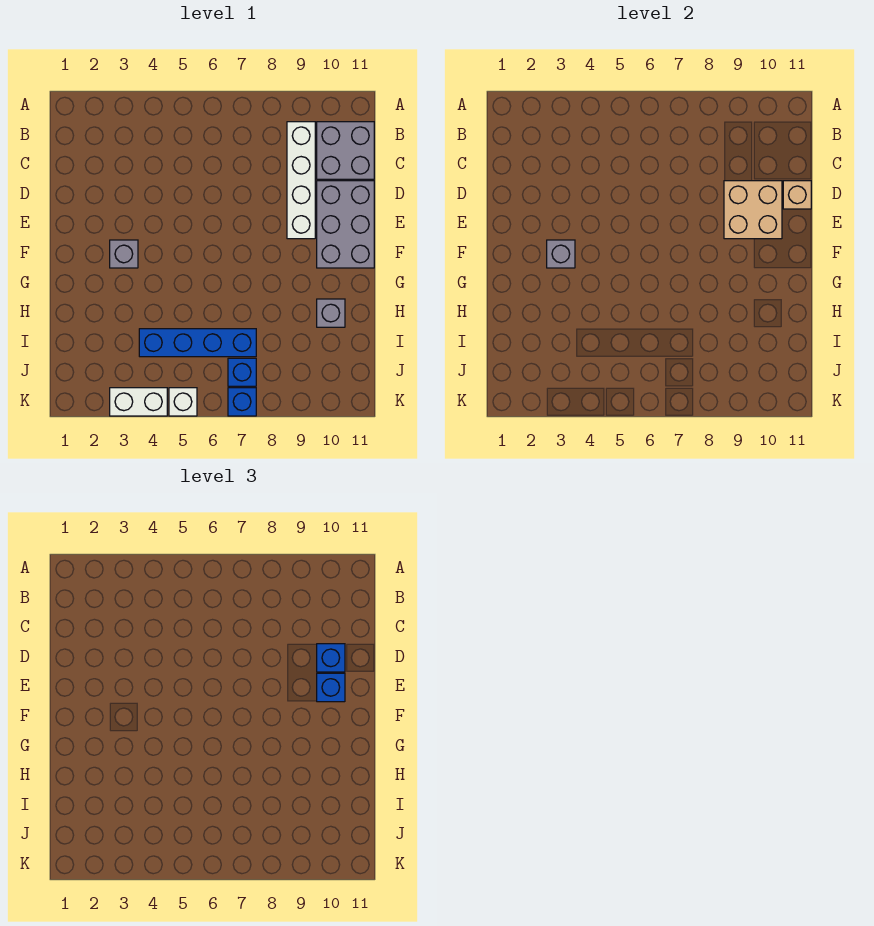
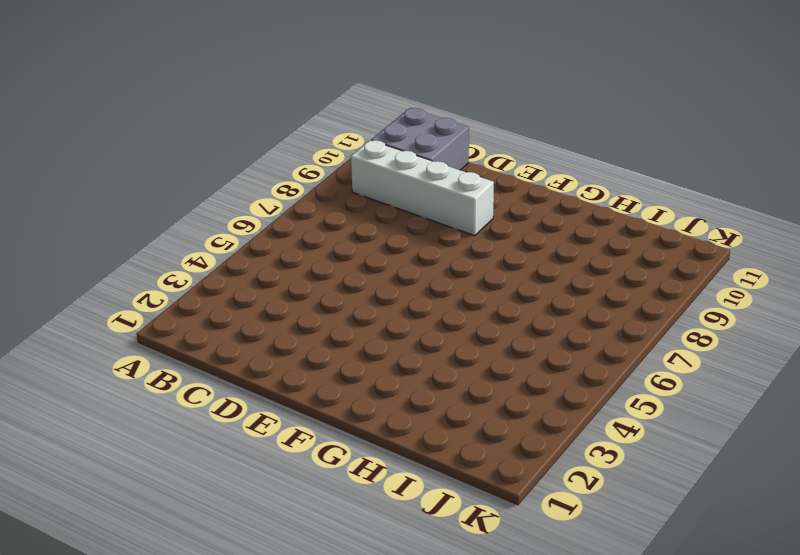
none -> grey 2x3 brick [317,181,374,268]
none -> grey 1x1 brick [110,240,138,268]
none -> grey 1x1 brick [317,299,345,327]

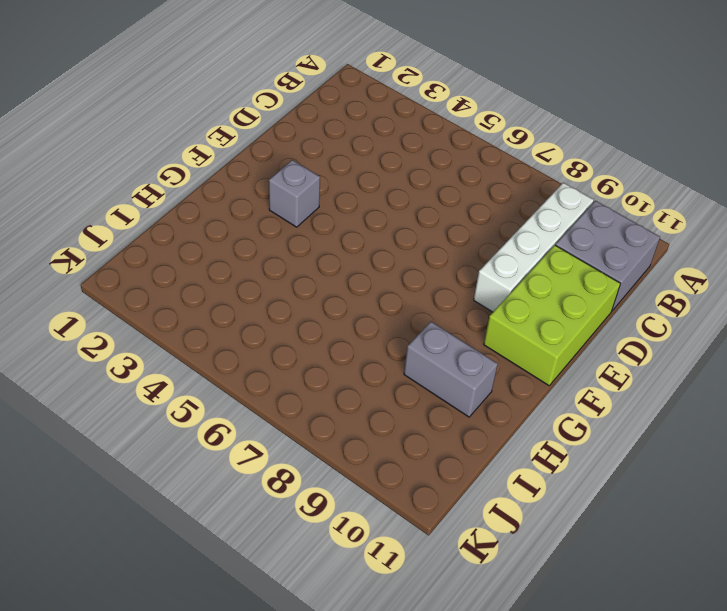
lime 2x3 brick [484,245,621,386] -> grey 2x3 brick [317,181,374,268]
grey 1x2 brick [404,322,498,417] -> grey 1x1 brick [317,299,345,327]
none -> blue 1x4 brick [139,329,256,357]
none -> blue 1x1 brick [228,358,256,386]
none -> white 1x2 brick [110,388,167,416]

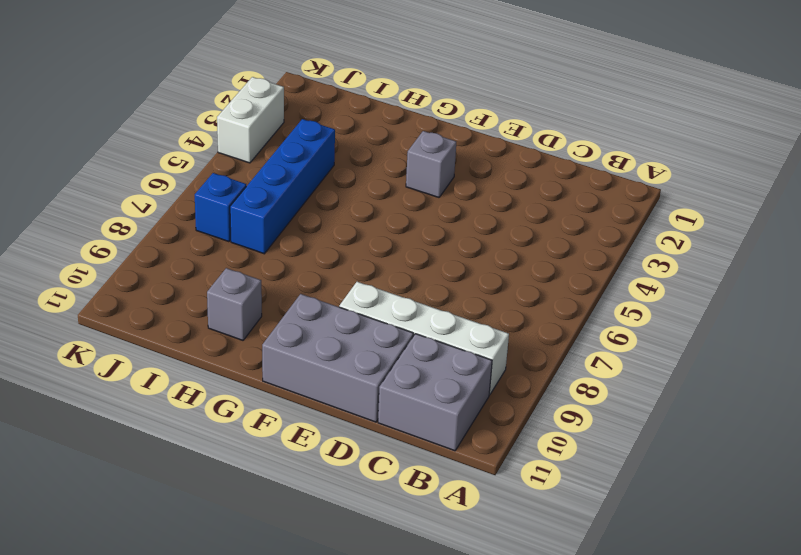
none -> white 1x1 brick [169,388,197,416]
none -> blue 1x1 brick [228,388,256,416]
none -> tan 2x2 brick [724,181,782,239]

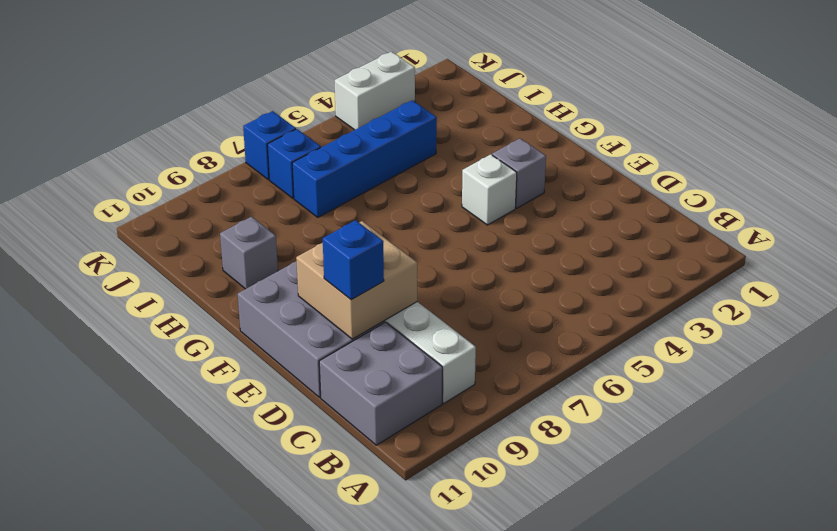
white 1x1 brick [462,154,517,225] -> white 1x1 brick moved to [169,388,197,416]
none -> tan 1x1 brick [783,181,811,209]
none -> grey 1x1 brick [547,240,575,268]
none -> blue 1x1 brick [317,673,345,702]

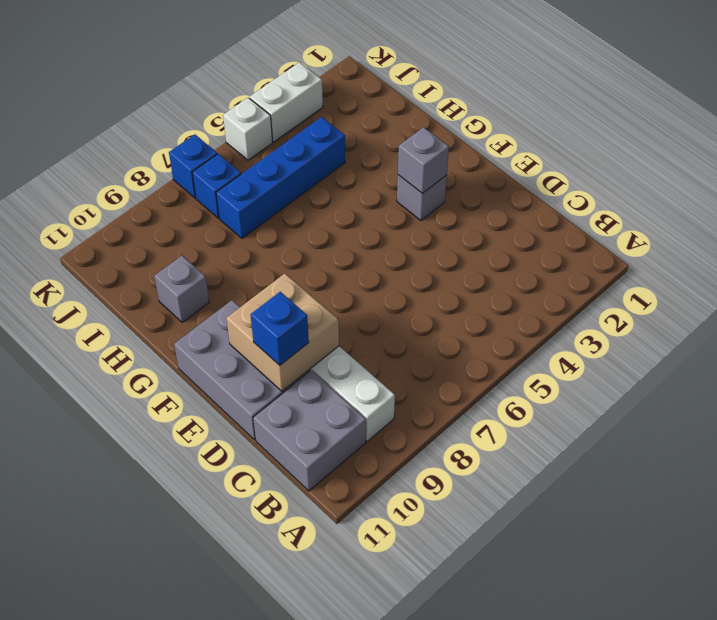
none -> tan 1x1 brick [783,181,811,209]
none -> blue 1x1 brick [317,673,345,702]

